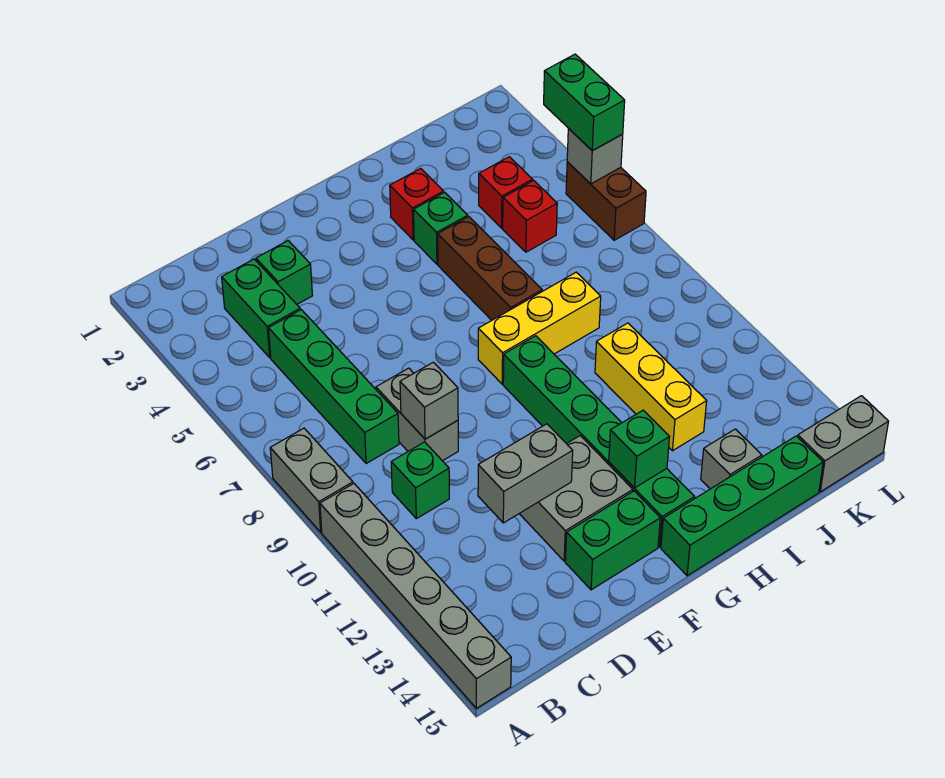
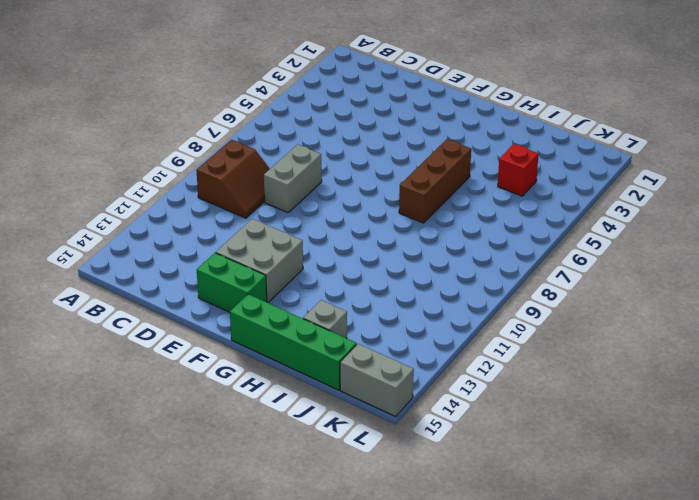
brown 2x2 slope [196,140,270,218] -> green 1x1 brick [391,442,449,519]
none -> grey 1x2 brick [270,428,353,532]
none -> grey 1x6 brick [320,484,511,708]
none -> green 1x2 brick [222,259,300,358]

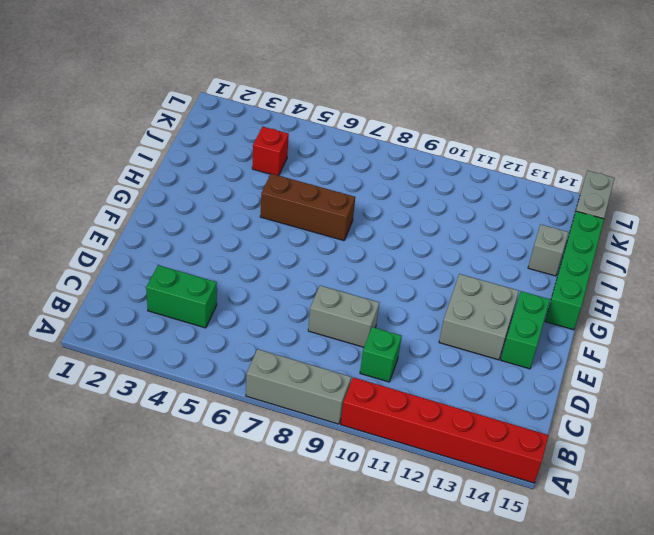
grey 1x3 brick [246,349,351,424] -> grey 1x2 brick [270,428,353,532]
red 1x6 brick [341,377,549,483] -> grey 1x6 brick [320,484,511,708]
none -> green 1x4 brick [268,310,399,464]
none -> green 1x1 brick [256,241,312,304]
none -> yellow 1x3 brick [478,272,601,384]

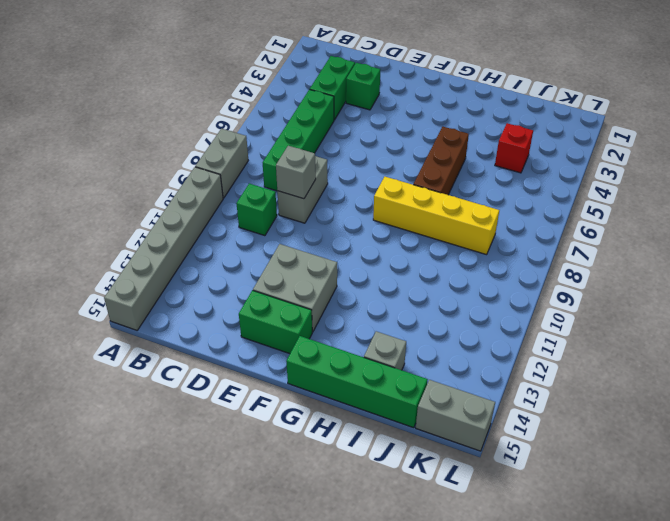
yellow 1x4 brick [373,177,499,255] -> yellow 1x3 brick [478,272,601,384]
none -> green 1x6 brick [503,336,695,547]
none -> red 1x1 brick [390,168,444,240]
none -> green 1x1 brick [414,192,468,264]

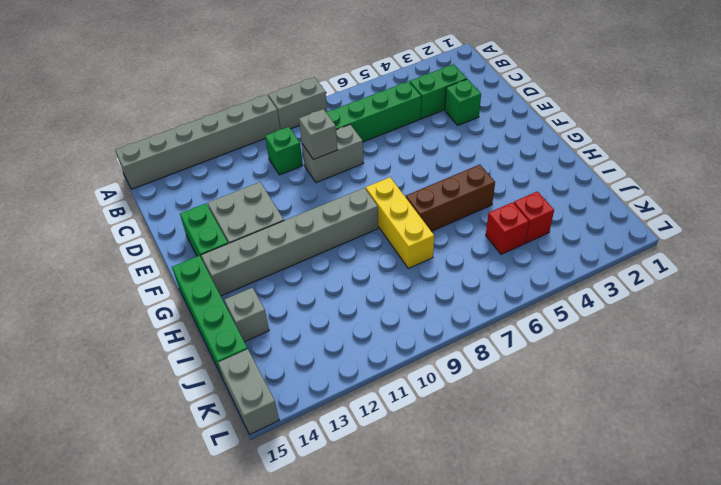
grey 1x6 brick [201,188,378,296] -> green 1x6 brick [503,336,695,547]
none -> red 1x1 brick [390,168,444,240]
none -> green 1x1 brick [414,192,468,264]
none -> yellow 1x3 brick [595,323,707,451]

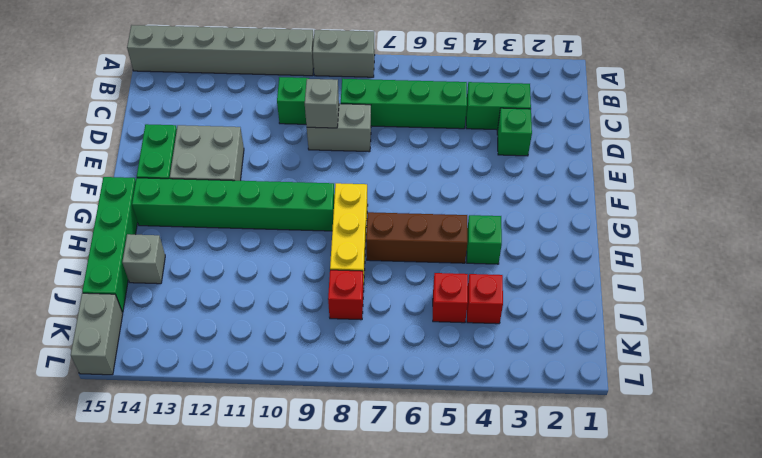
red 1x1 brick [328,270,364,320] -> red 1x1 brick moved to [390,168,444,240]
none -> yellow 1x3 brick [595,323,707,451]
none -> brown 1x2 brick [566,162,646,240]
none -> grey 1x2 brick [478,424,573,523]

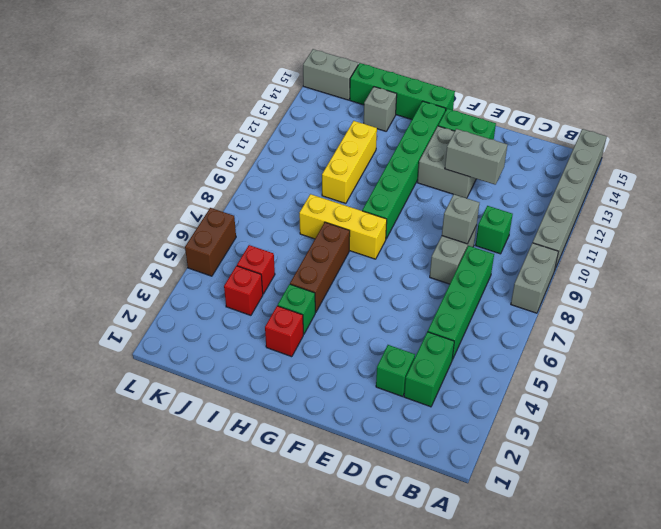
none -> green 1x1 brick [609,410,669,488]
none -> grey 1x1 brick [567,129,623,184]
none -> green 1x2 brick [544,54,625,151]

